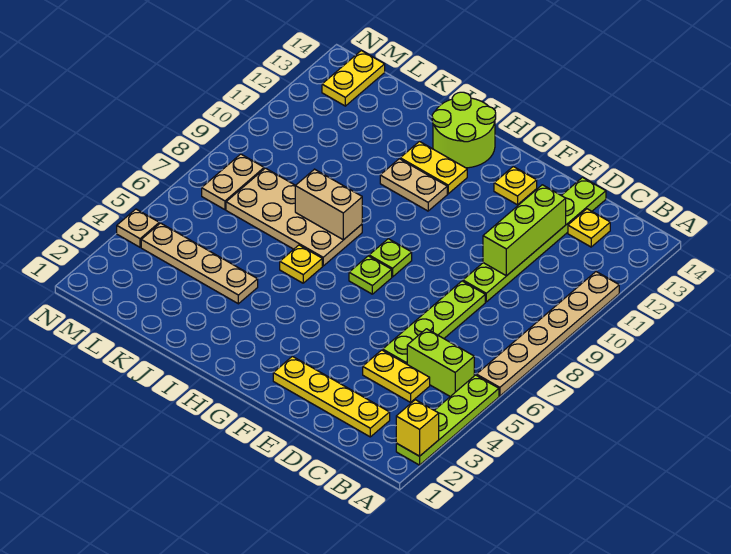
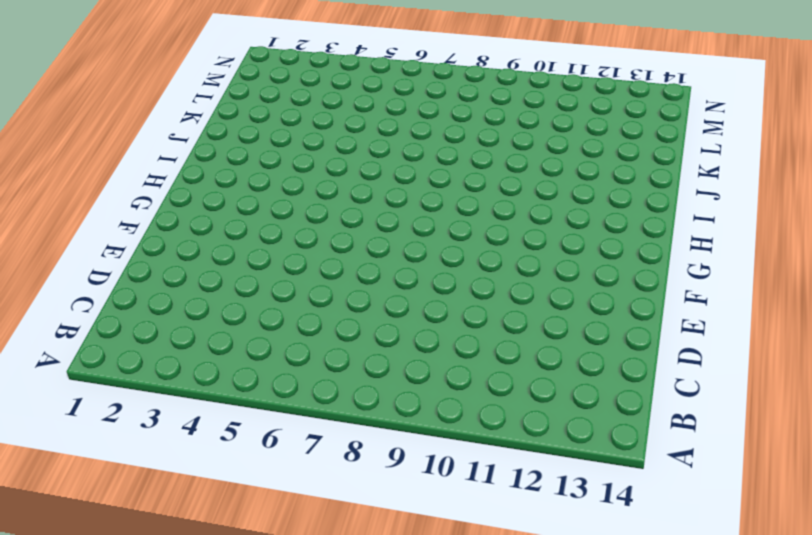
none -> lime 1x4 plate [396,375,499,465]
none -> tan 1x6 plate [476,272,619,396]
none -> lime 1x2 brick [407,329,474,396]

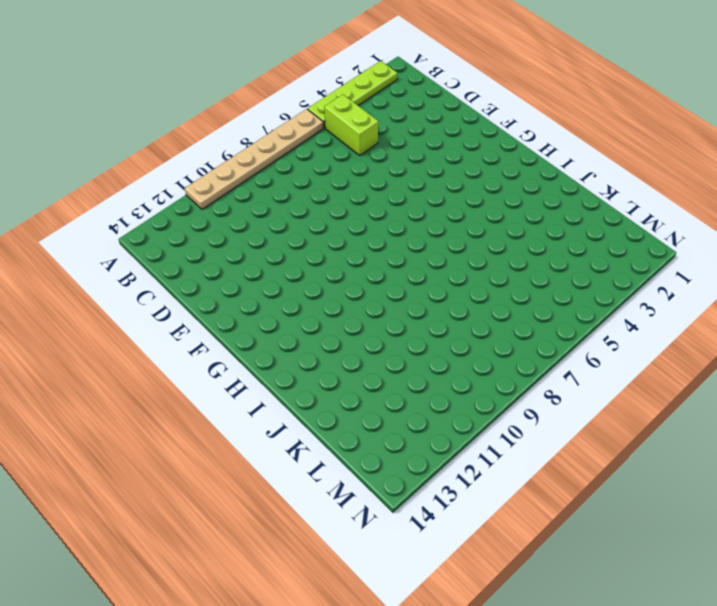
none -> yellow 1x4 plate [273,356,390,437]
none -> yellow 1x2 plate [363,350,430,402]
none -> yellow 1x1 plate [568,209,610,247]

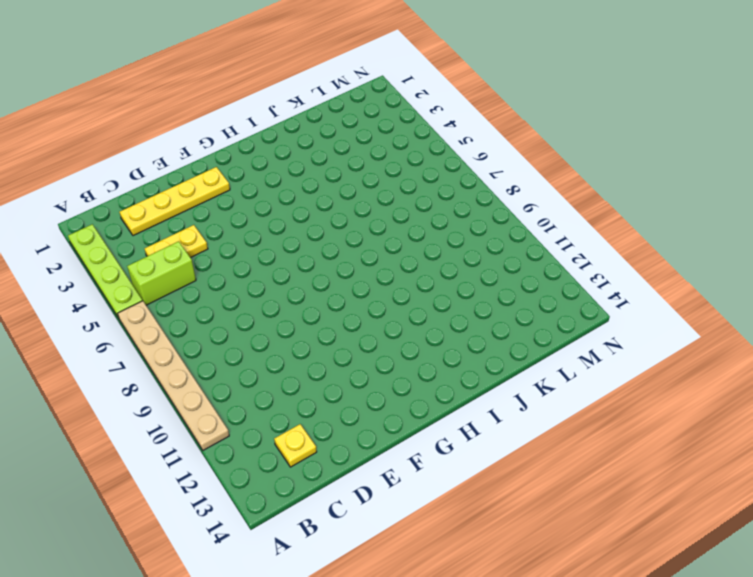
none -> lime 1x4 plate [383,281,485,364]
none -> lime 1x6 plate [463,177,606,302]
none -> yellow 1x1 plate [494,167,537,205]

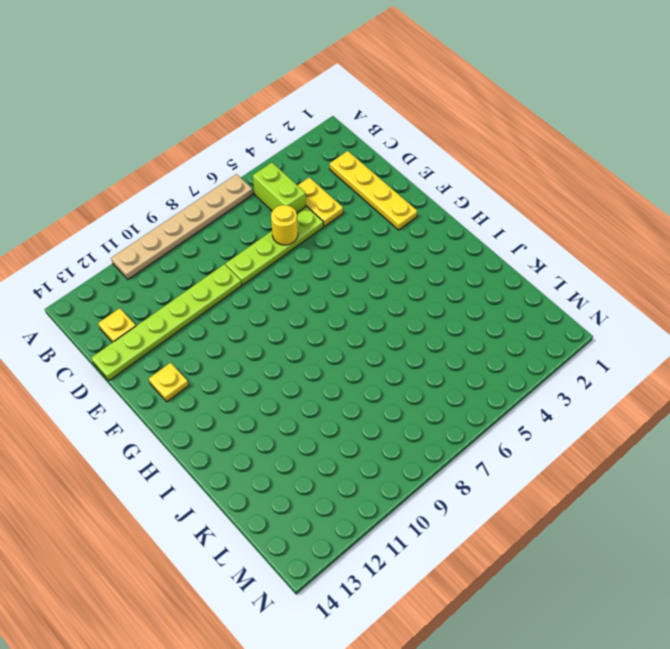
yellow 1x1 round brick [271,205,298,245] -> none
none -> lime 1x4 plate [396,375,499,465]
none -> lime 1x1 plate [349,256,392,294]
none -> lime 1x1 plate [369,239,412,277]

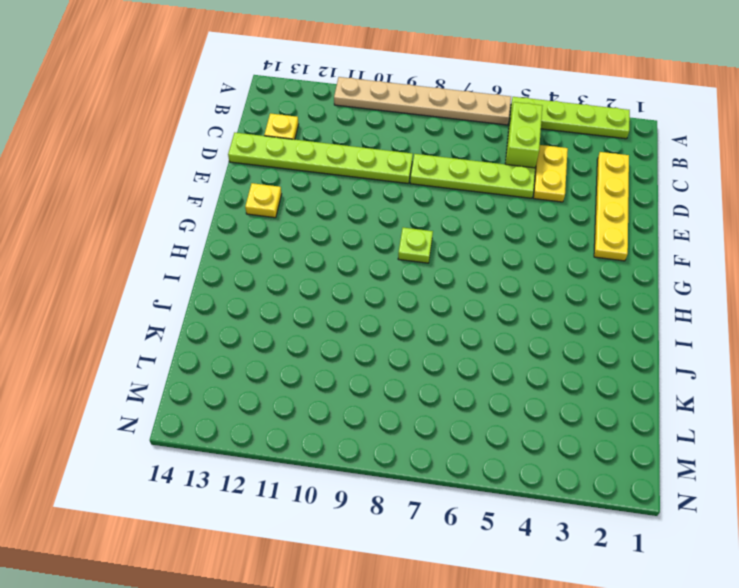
none -> lime 1x1 plate [349,256,392,294]
none -> tan 1x2 plate [380,159,447,211]
none -> yellow 1x2 plate [400,142,467,194]

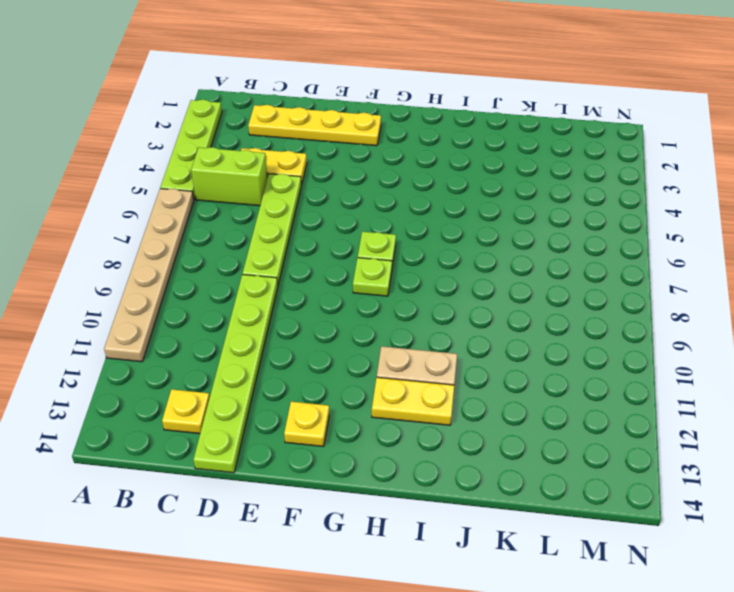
none -> lime 2x2 round brick [432,92,496,168]
none -> yellow 1x1 plate [280,245,322,283]
none -> tan 2x4 plate [226,168,362,266]

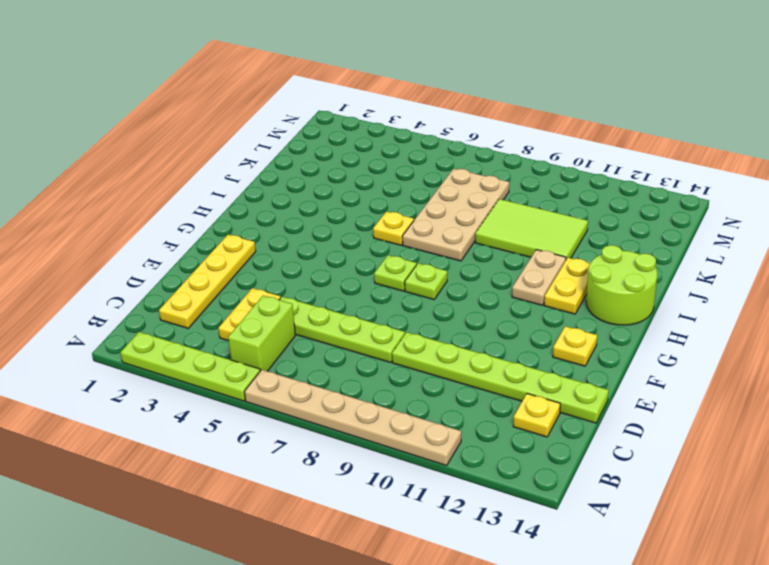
lime 2x3 tile [475,199,588,259] -> none
none -> tan 1x4 plate [141,223,258,304]
none -> tan 1x2 plate [202,154,264,210]
none -> yellow 1x2 plate [322,51,385,106]

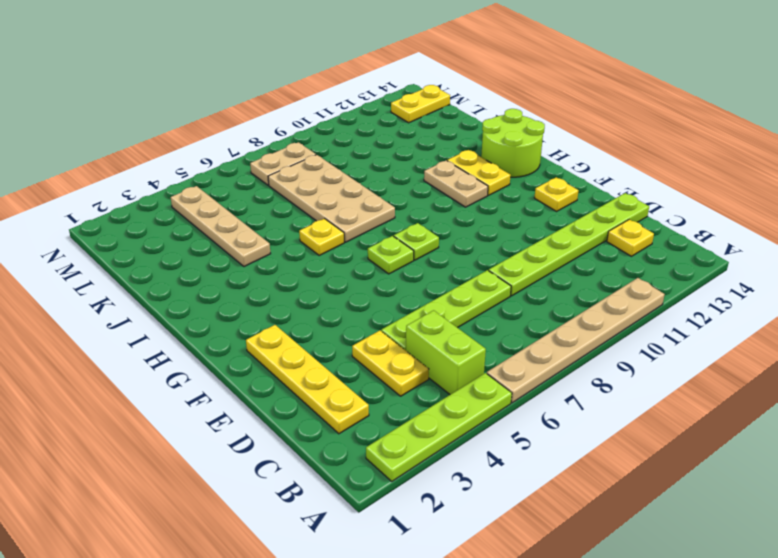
none -> tan 1x1 plate [117,209,159,247]
none -> yellow 1x1 brick [396,400,439,456]
none -> lime 1x3 brick [483,185,566,276]

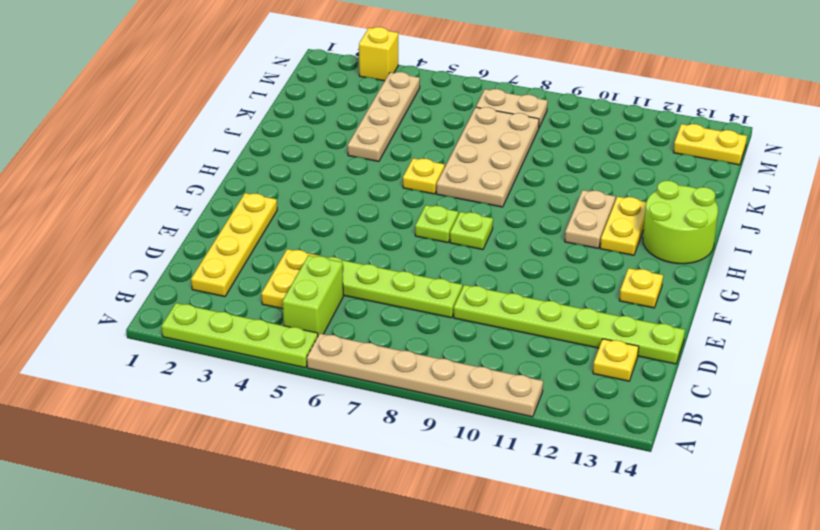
yellow 1x1 brick [359,27,398,81] -> yellow 1x1 brick moved to [396,400,439,456]
none -> tan 1x1 plate [117,209,159,247]
none -> lime 1x3 brick [483,185,566,276]
none -> tan 1x2 brick [295,169,362,240]

